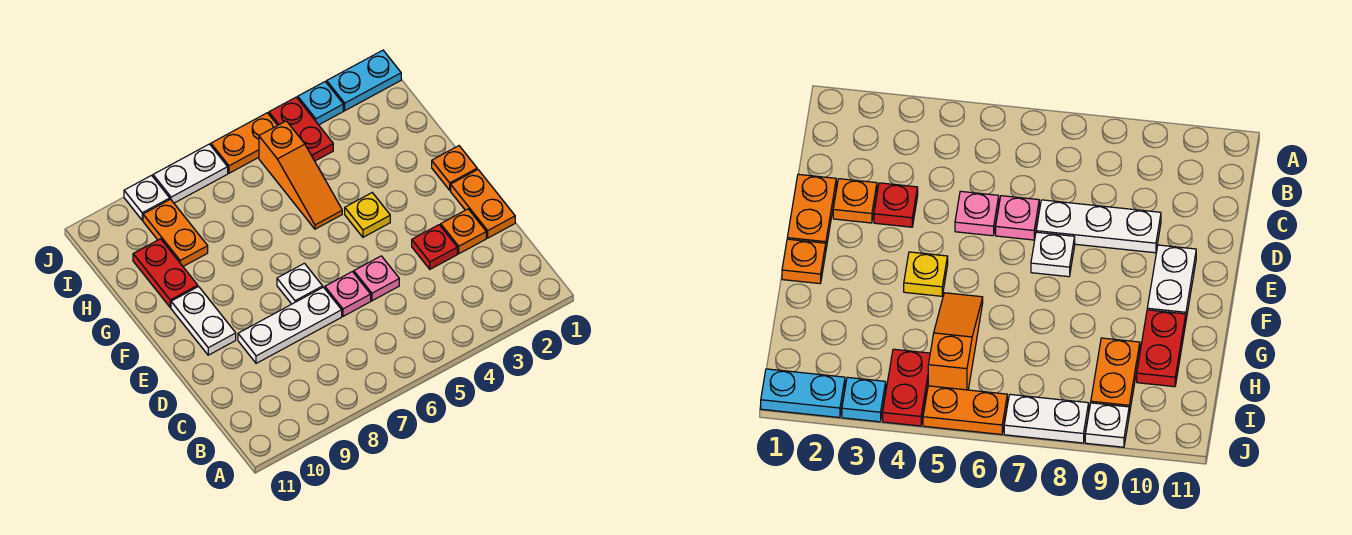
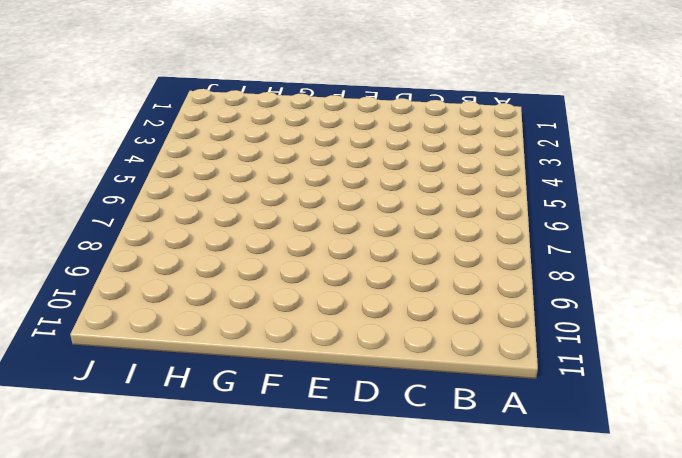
none -> orange 1x2 plate [451,169,515,238]
none -> orange 1x1 plate [441,209,486,254]
none -> red 1x1 plate [412,225,457,269]

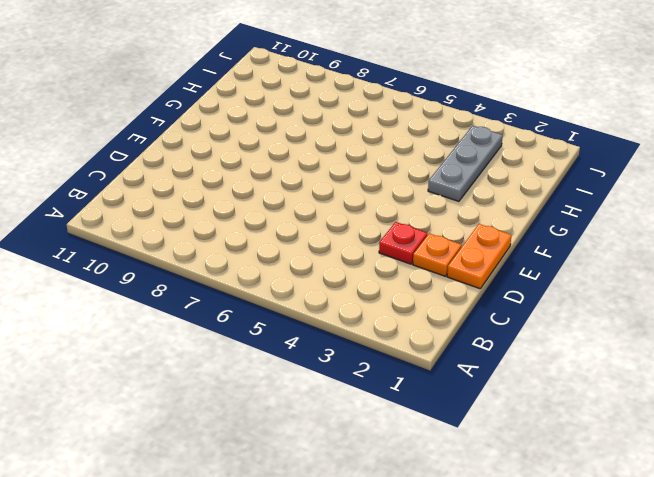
grey 1x3 plate [428,126,503,201] -> none
none -> pink 1x1 plate [354,256,399,301]
none -> pink 1x1 plate [325,272,371,316]
none -> white 1x3 plate [238,287,342,363]

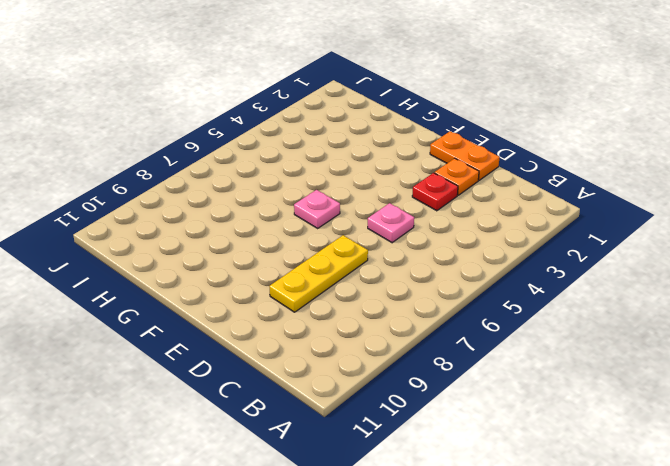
yellow 1x3 plate [270,235,368,312] -> white 1x3 plate [238,287,342,363]
pink 1x1 plate [294,190,340,228] -> pink 1x1 plate moved to [325,272,371,316]
none -> white 1x1 plate [277,263,323,304]
none -> white 1x2 plate [171,287,236,355]
none -> orange 1x1 plate [432,146,477,190]

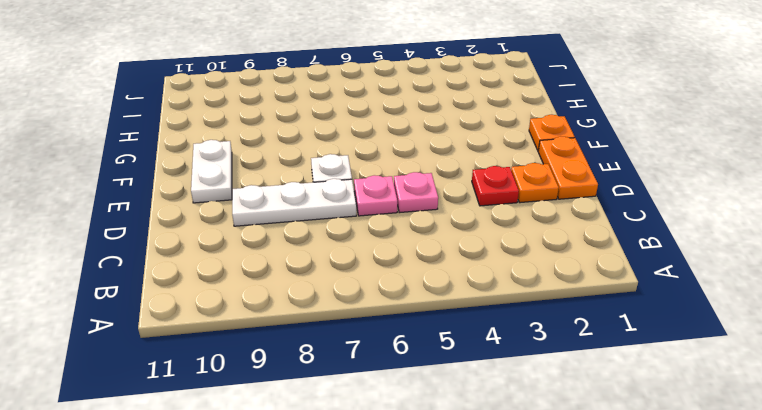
none -> yellow 1x1 plate [345,193,390,237]
none -> orange 1x3 slope [259,121,342,229]
none -> red 1x2 plate [133,239,198,307]

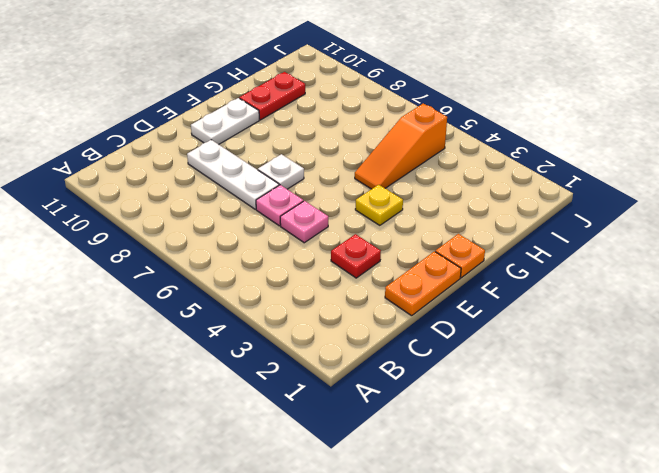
none -> orange 1x1 plate [441,209,486,254]
none -> orange 1x2 plate [143,199,208,266]
none -> red 1x2 plate [269,97,333,161]

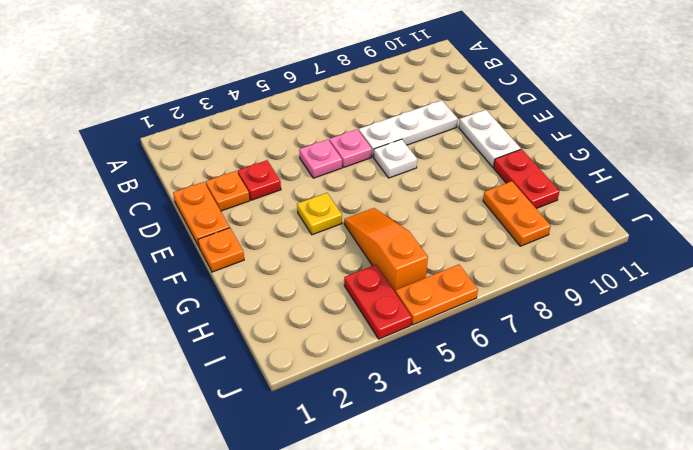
none -> cyan 1x2 plate [327,50,401,110]
none -> cyan 1x1 plate [298,82,343,125]
none -> white 1x2 plate [153,144,228,203]

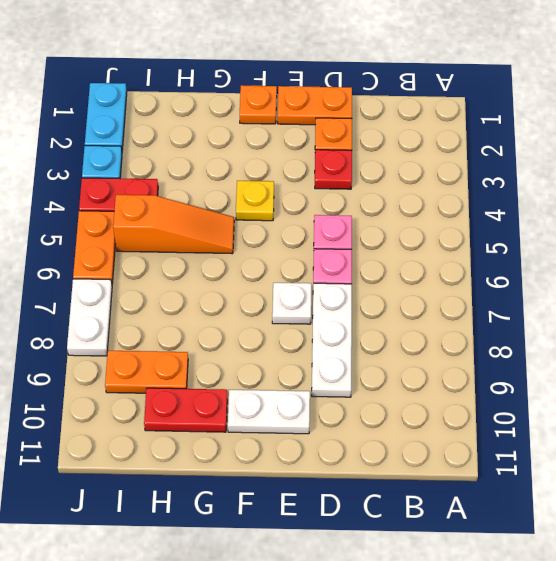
none -> white 1x1 plate [124,176,170,220]

